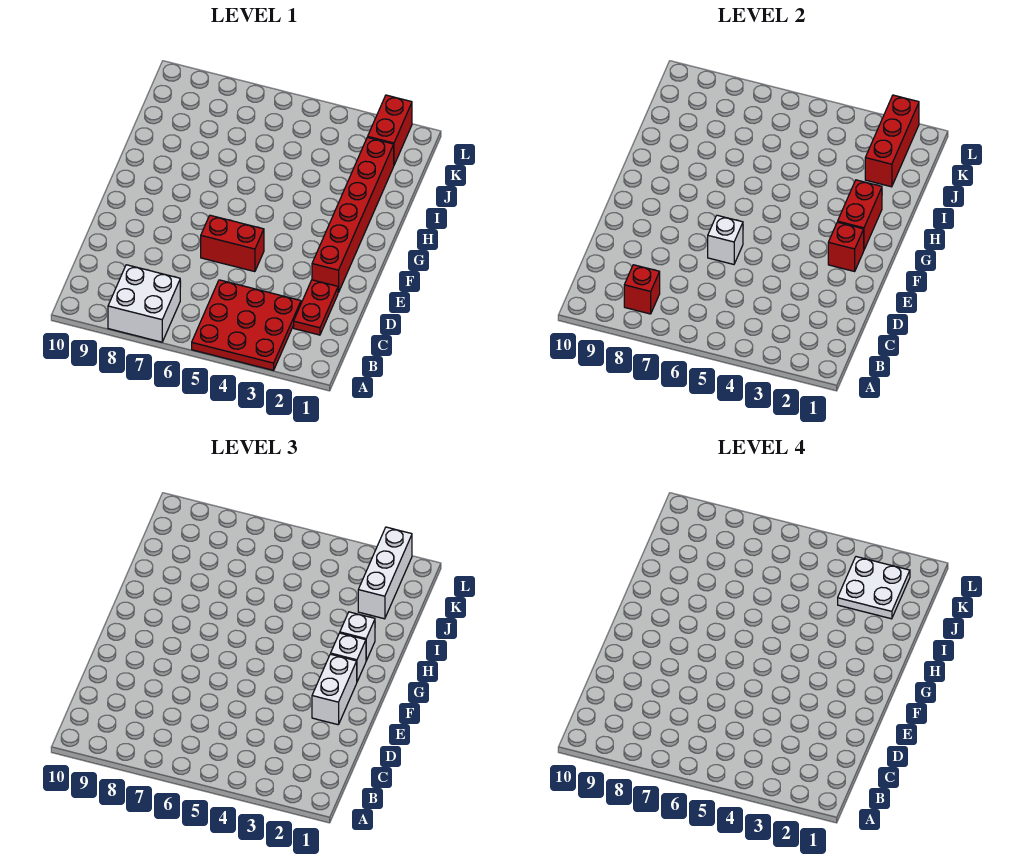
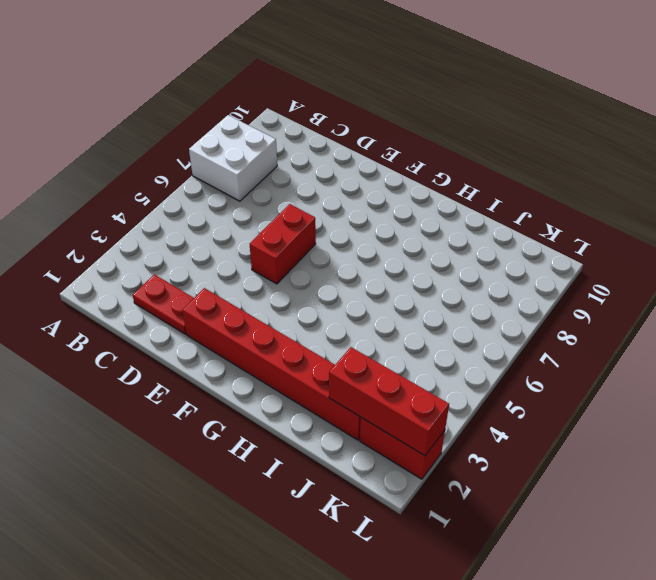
none -> red 3x3 plate [192,280,301,370]
none -> red 1x1 brick [624,265,660,314]
none -> white 1x1 brick [708,215,743,264]

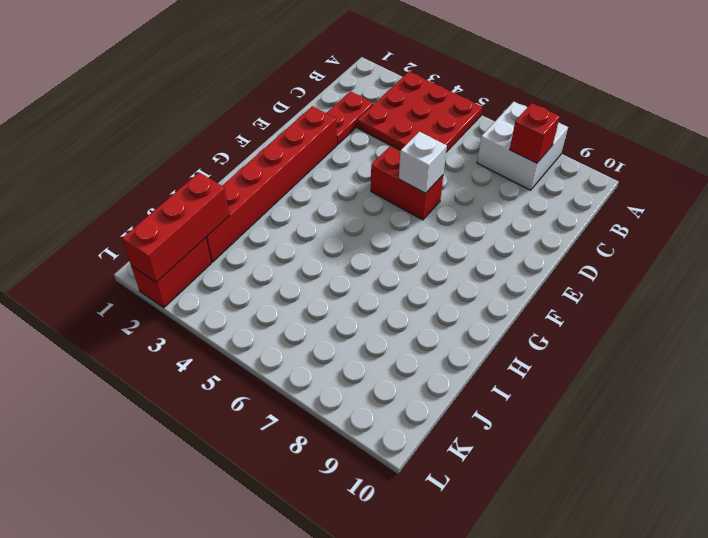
none -> red 1x1 brick [828,222,864,271]
none -> red 1x2 brick [838,180,882,249]
none -> white 1x2 brick [312,654,357,725]

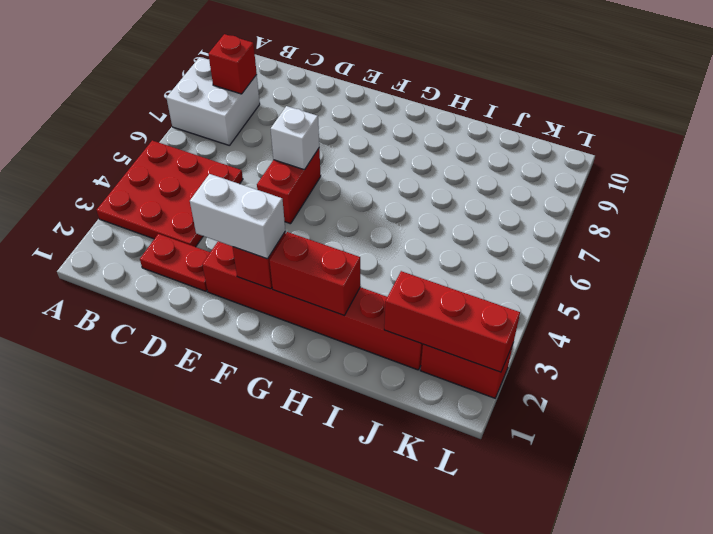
none -> white 1x1 brick [331,633,366,681]
none -> white 1x1 brick [340,612,375,661]
none -> white 1x3 brick [358,527,412,619]

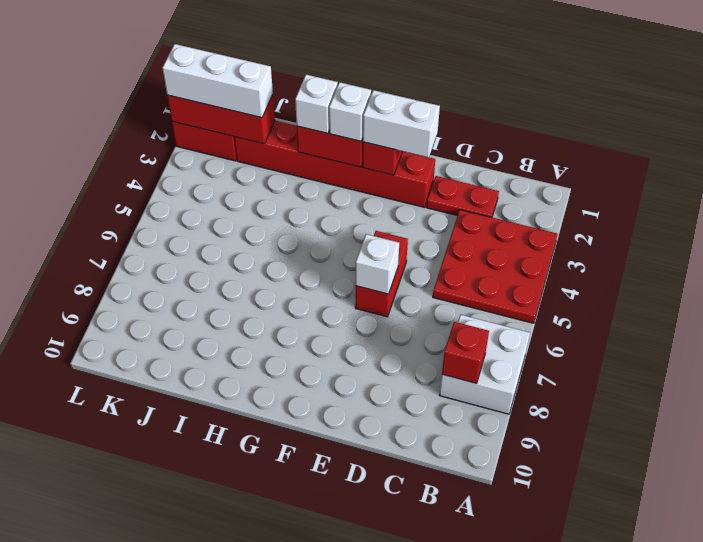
none -> white 2x2 plate [838,557,910,619]

